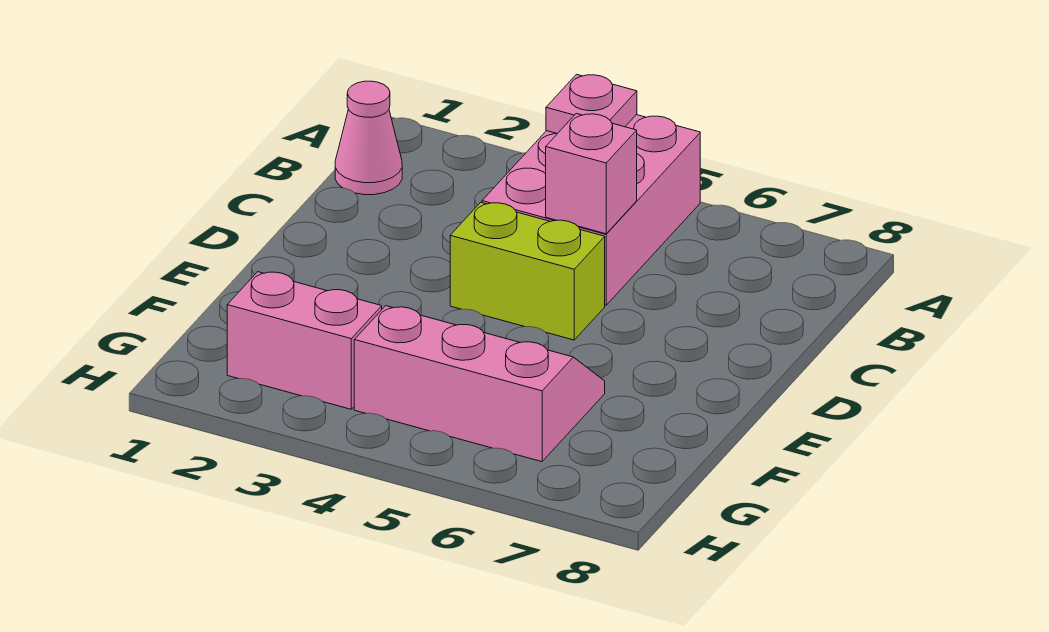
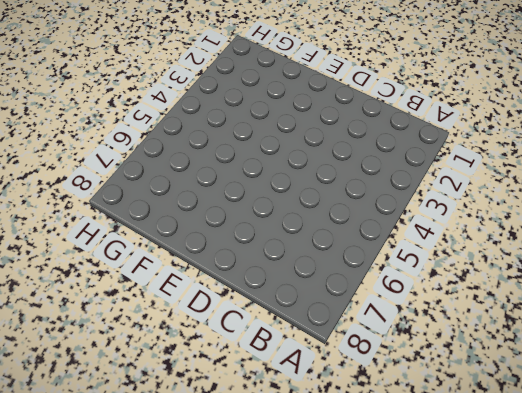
none -> pink 2x3 brick [482,115,700,305]
none -> pink 1x1 cone [335,81,402,195]

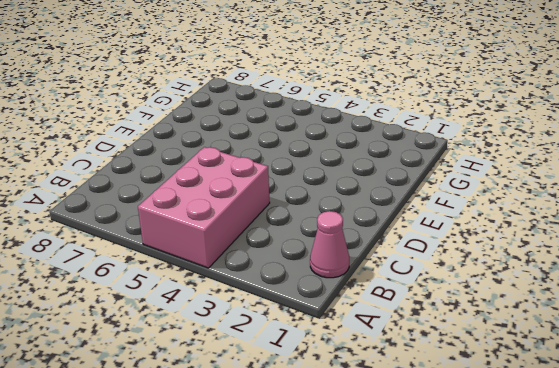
none -> lime 1x2 brick [450,202,605,340]
none -> pink 2x3 slope [354,306,605,462]

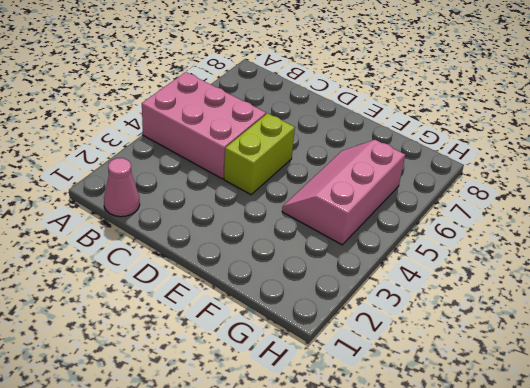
none -> pink 1x2 brick [227,272,382,409]
none -> pink 1x1 plate [546,74,637,134]

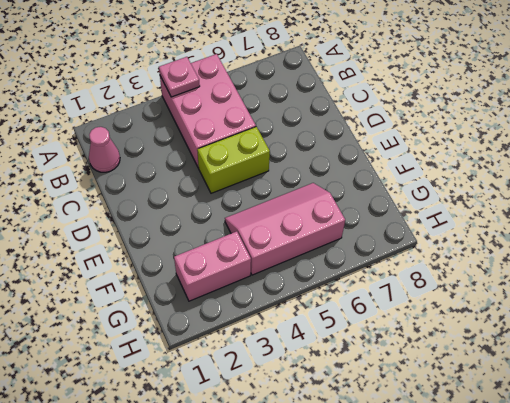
none -> pink 1x1 brick [546,114,637,234]

